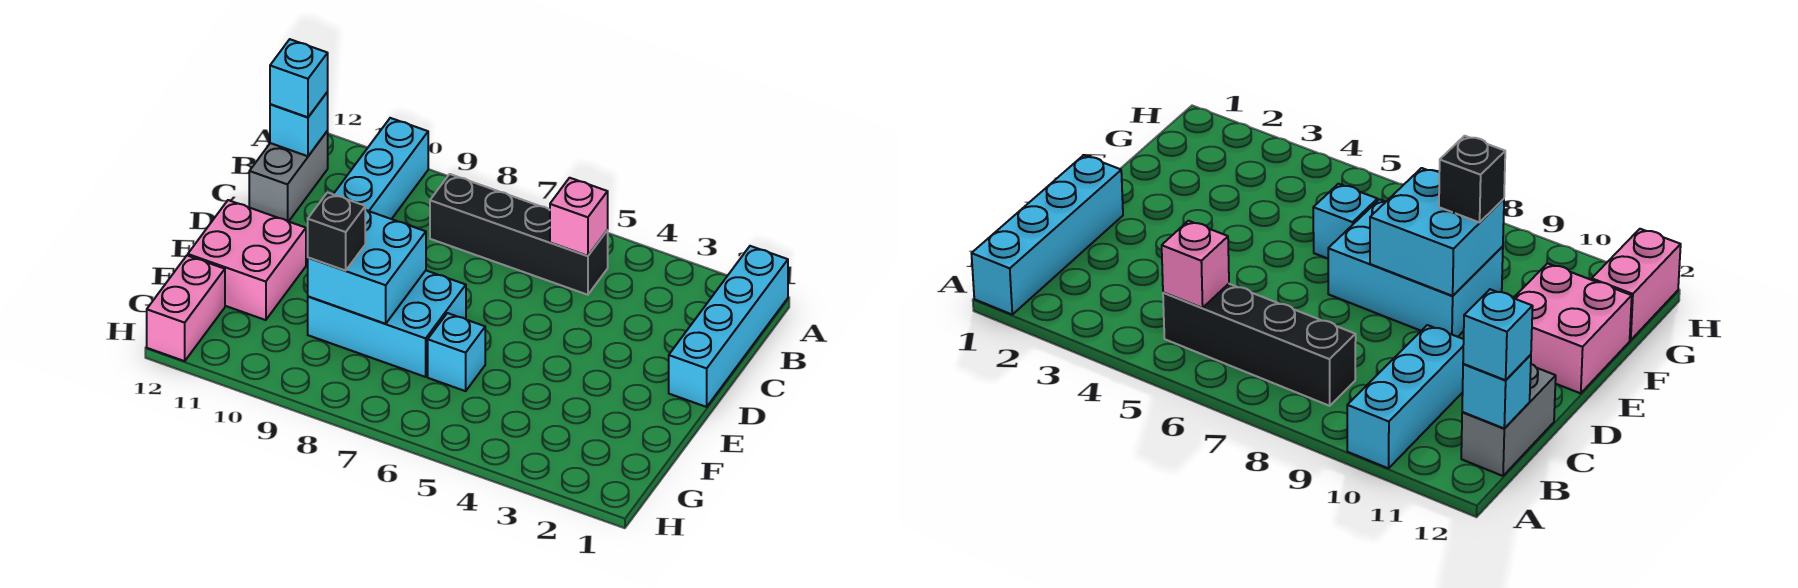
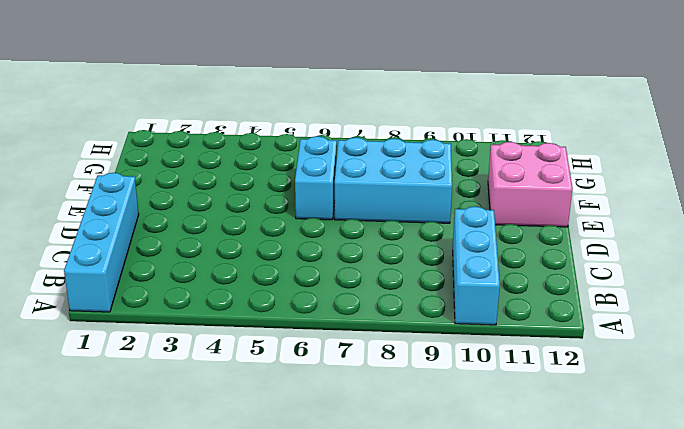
cyan 1x2 brick [295,136,337,220] -> cyan 1x1 brick [428,313,485,391]
none -> black 1x4 brick [430,174,608,295]
none -> grey 1x2 brick [249,131,328,221]
none -> pink 1x2 brick [147,255,225,361]

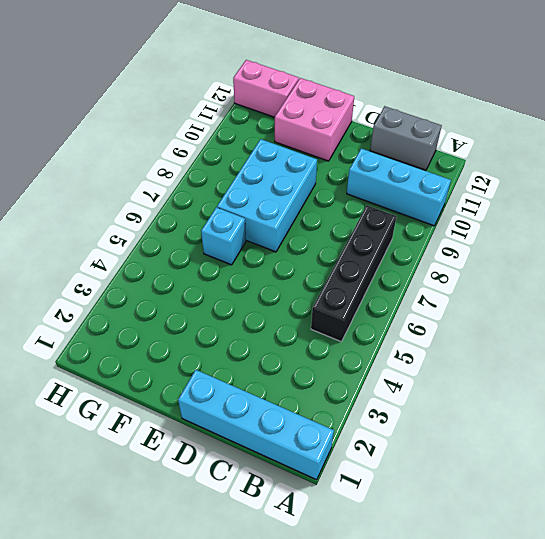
none -> pink 1x1 brick [550,178,608,256]
none -> cyan 1x1 brick [270,92,328,156]
none -> cyan 2x2 brick [308,210,426,324]

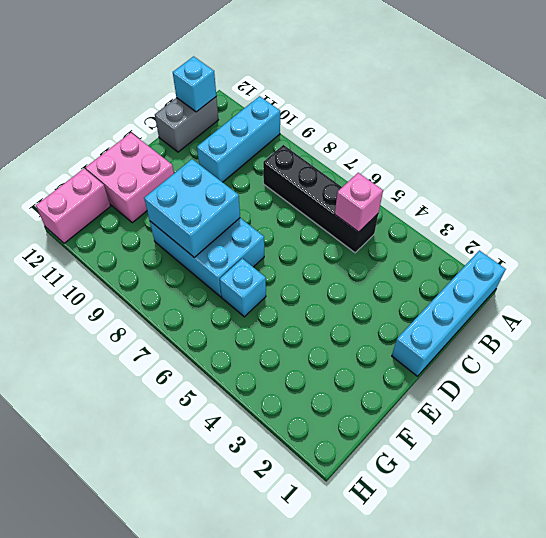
none -> cyan 1x1 brick [270,39,328,117]
none -> black 1x1 brick [308,193,365,271]

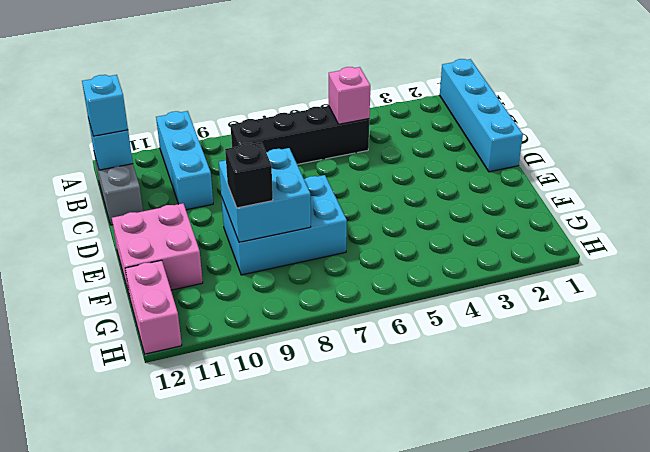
none -> cyan 1x1 brick [428,313,485,391]

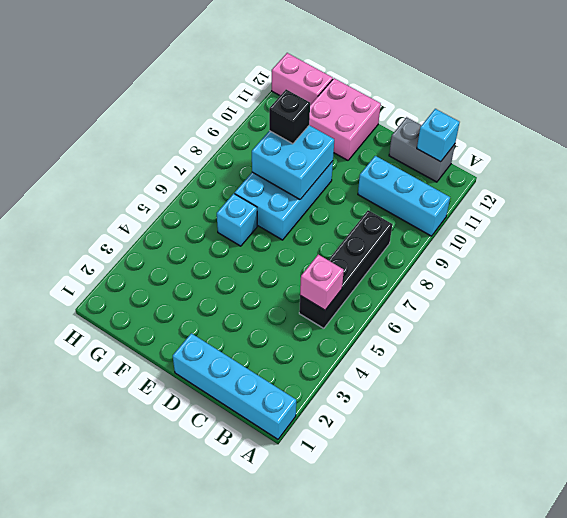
none -> cyan 1x1 brick [270,39,328,117]

